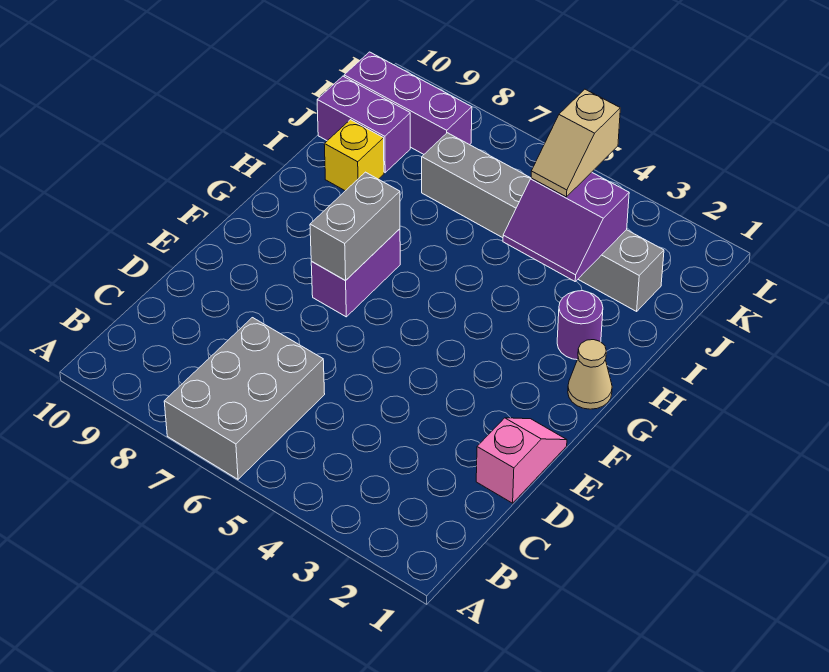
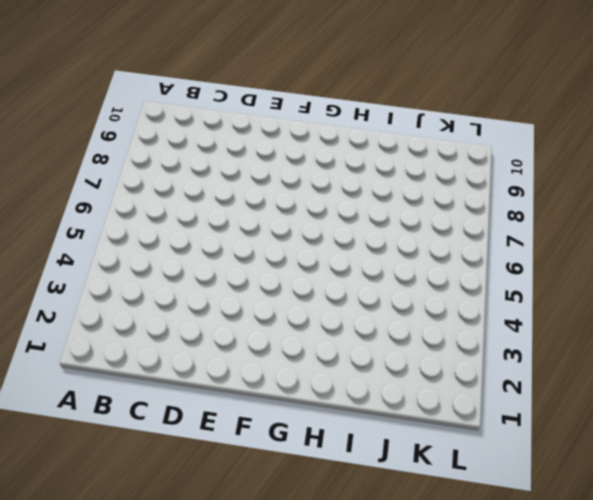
none -> grey 2x3 brick [164,318,325,479]
none -> pink 1x2 slope [476,418,567,503]
none -> purple 1x2 brick [311,229,400,317]

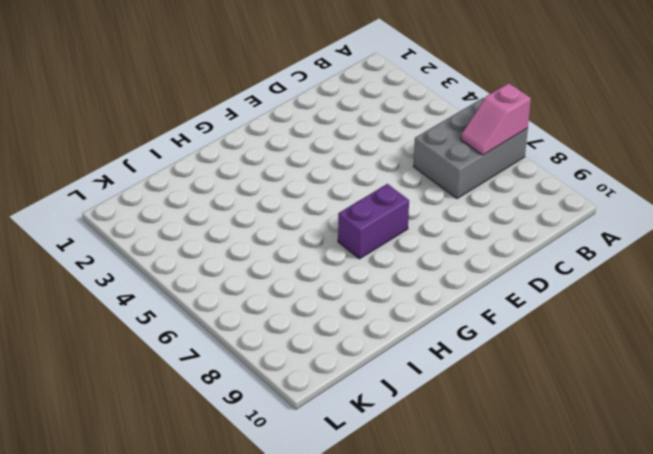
pink 1x2 slope [461,83,531,155] -> pink 1x2 slope moved to [476,418,567,503]
none -> tan 1x1 cone [568,340,612,409]
none -> purple 1x1 round brick [557,291,603,360]
none -> yellow 1x1 brick [324,120,384,191]

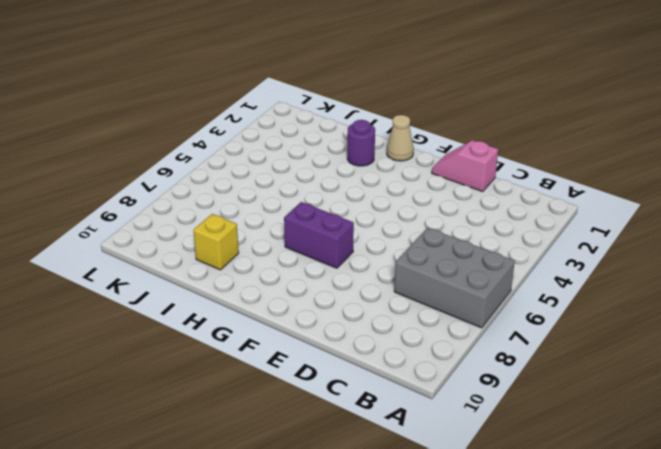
none -> grey 1x6 brick [422,133,664,311]
none -> purple 1x2 brick [317,76,410,173]
none -> purple 1x3 brick [344,52,472,154]

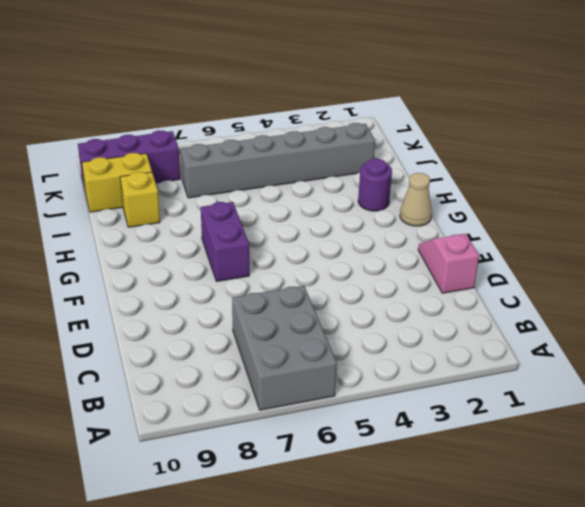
yellow 1x2 brick [82,153,152,212] -> purple 1x2 brick [317,76,410,173]
none -> grey 1x2 brick [310,172,400,281]
none -> purple 2x2 slope [503,172,629,281]
none -> tan 1x2 slope [531,89,620,197]

